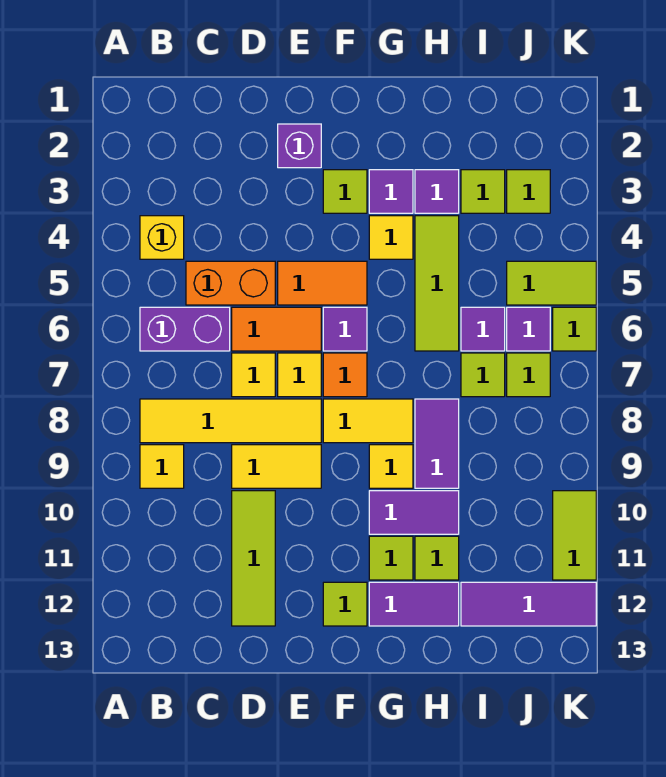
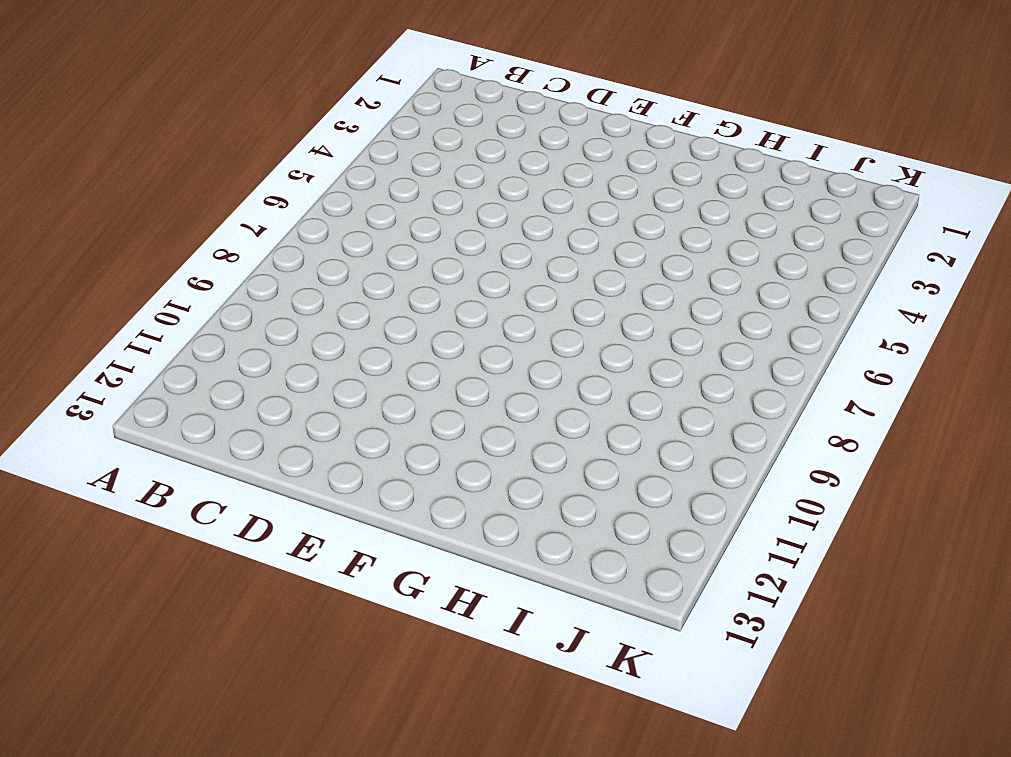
none -> yellow 1x1 brick [140,216,184,259]
none -> purple 1x2 brick [140,307,230,351]
none -> yellow 1x4 tile [140,399,321,443]
none -> yellow 1x1 tile [140,445,184,488]

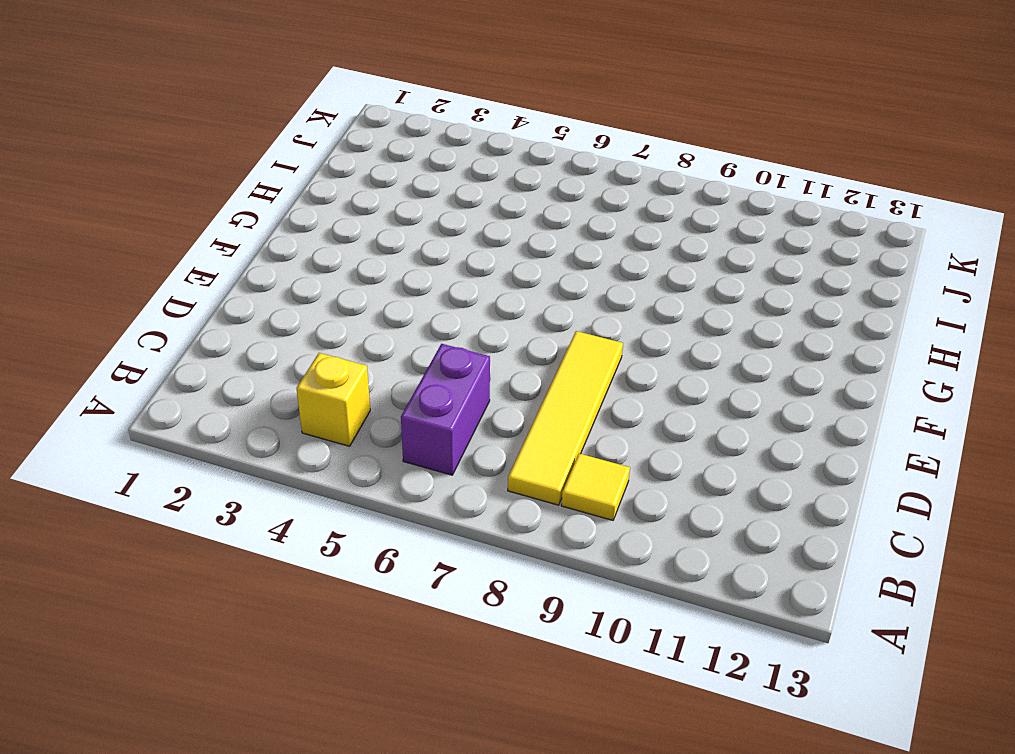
none -> orange 1x2 brick [186,261,275,305]
none -> orange 1x2 tile [232,307,321,351]
none -> yellow 1x1 tile [232,353,275,397]
none -> yellow 1x2 tile [232,445,321,488]

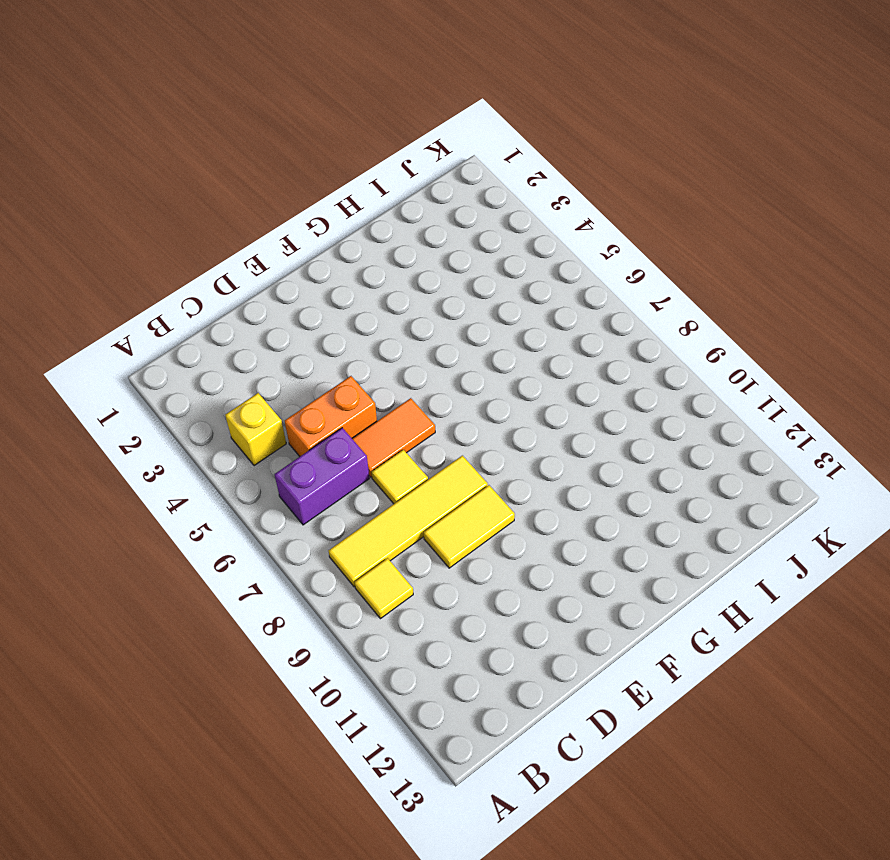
none -> lime 1x3 tile [232,491,275,626]
none -> purple 1x1 brick [278,124,321,168]
none -> orange 1x2 tile [278,261,367,305]
none -> yellow 1x1 tile [278,353,321,397]

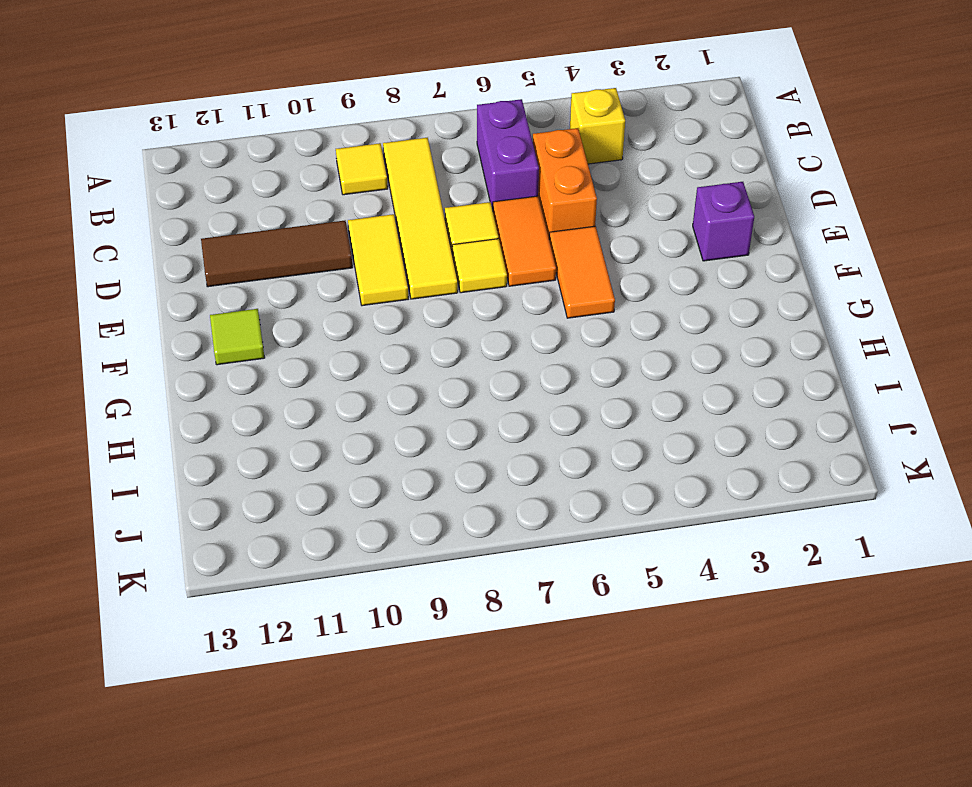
brown 1x3 tile [201,221,353,287] -> lime 1x3 tile [232,491,275,626]
none -> lime 1x1 tile [323,170,367,213]
none -> purple 1x1 tile [323,307,367,351]
none -> orange 1x1 tile [323,353,367,397]
none -> yellow 1x2 tile [323,399,413,443]

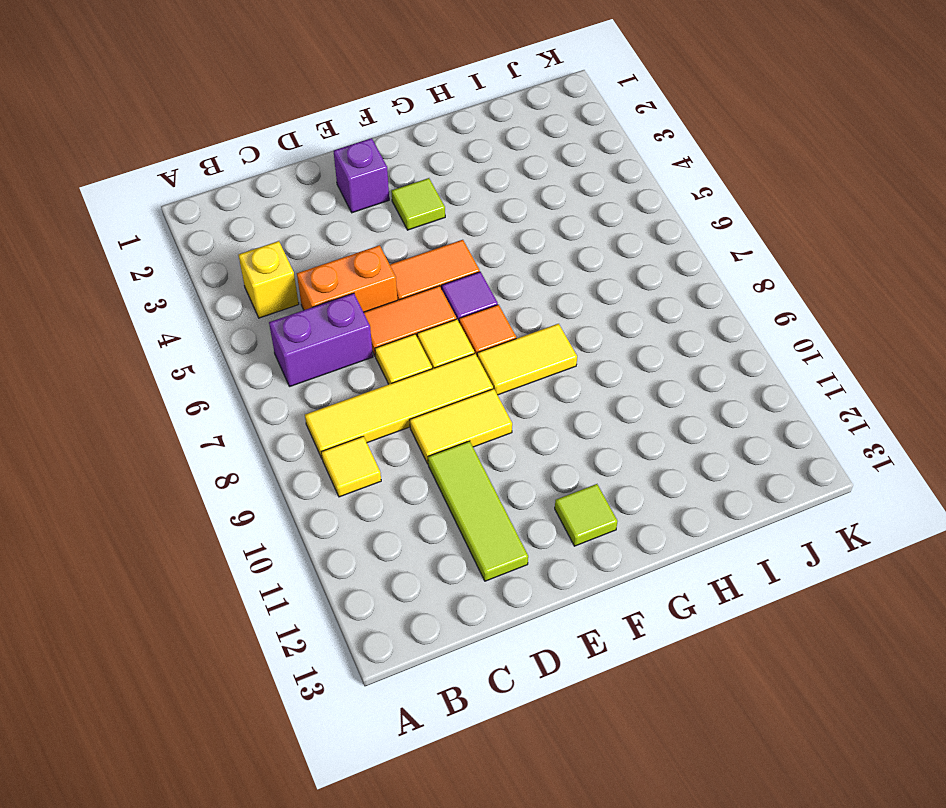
none -> purple 1x1 tile [369,170,413,213]
none -> yellow 1x1 tile [369,216,413,259]
none -> yellow 1x1 tile [369,445,413,488]
none -> purple 1x2 tile [369,491,459,534]

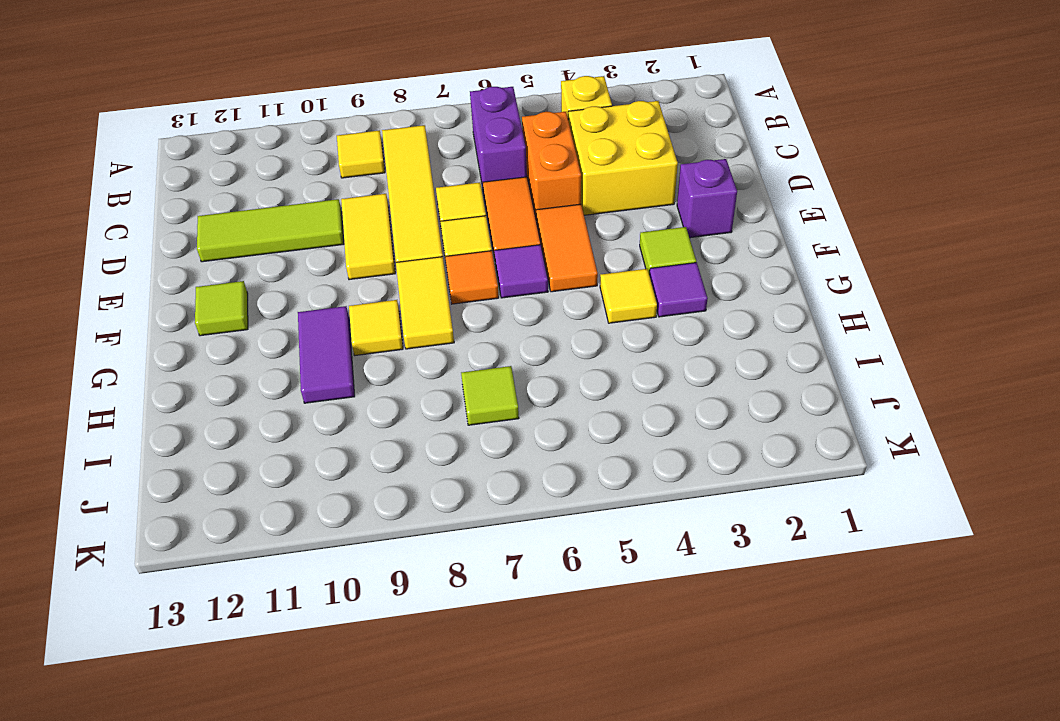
yellow 2x2 brick [568,101,678,215] -> none
none -> lime 1x1 tile [369,536,413,580]
none -> purple 1x2 tile [369,582,459,626]
none -> purple 1x1 tile [415,170,459,213]
none -> lime 1x3 tile [415,216,459,351]

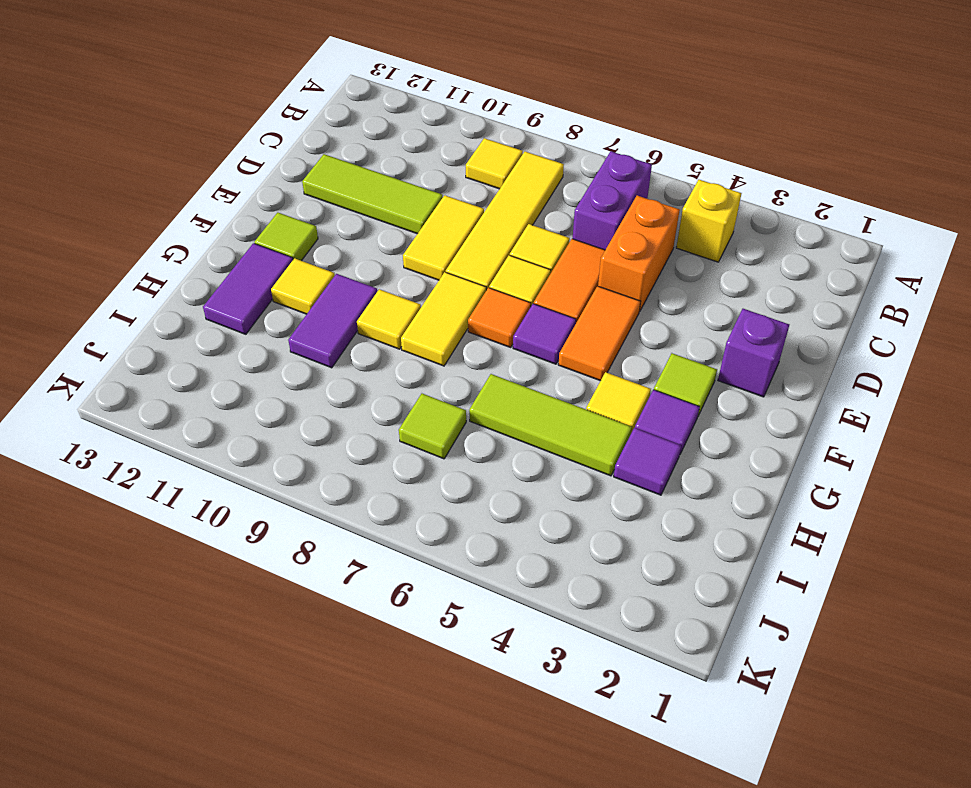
yellow 1x1 tile [271,258,335,314] -> lime 1x1 tile [369,536,413,580]
none -> purple 1x2 tile [415,399,459,488]
none -> lime 1x1 tile [415,536,459,580]
none -> lime 1x1 tile [461,170,505,213]
none -> purple 1x1 tile [461,307,505,351]

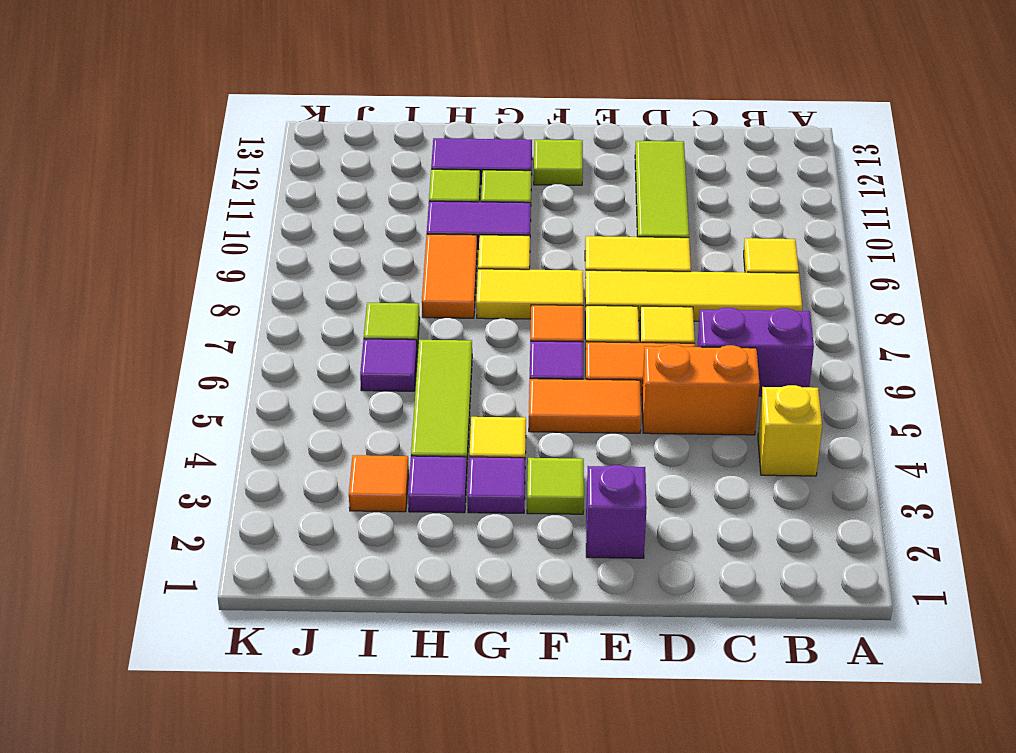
orange 1x2 tile [422,234,477,318] -> purple 1x2 tile [415,399,459,488]
orange 1x1 tile [349,455,409,512] -> lime 1x1 tile [461,170,505,213]
none -> purple 1x3 tile [461,582,596,626]
none -> lime 1x1 tile [507,170,550,213]
none -> lime 1x2 tile [507,261,596,305]
none -> purple 1x1 tile [507,307,550,351]

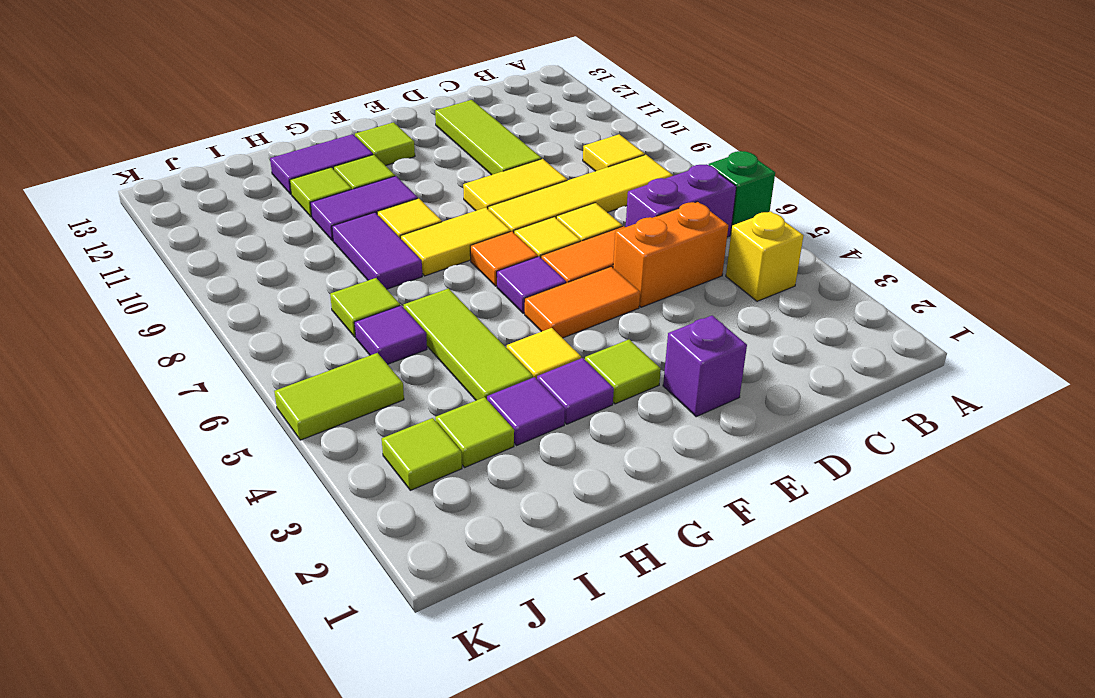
green 1x1 brick [709,151,775,231] -> none
none -> purple 1x3 tile [461,582,596,626]
none -> purple 1x1 tile [507,307,550,351]
none -> lime 1x1 tile [507,353,550,397]
none -> lime 1x1 tile [553,307,596,351]

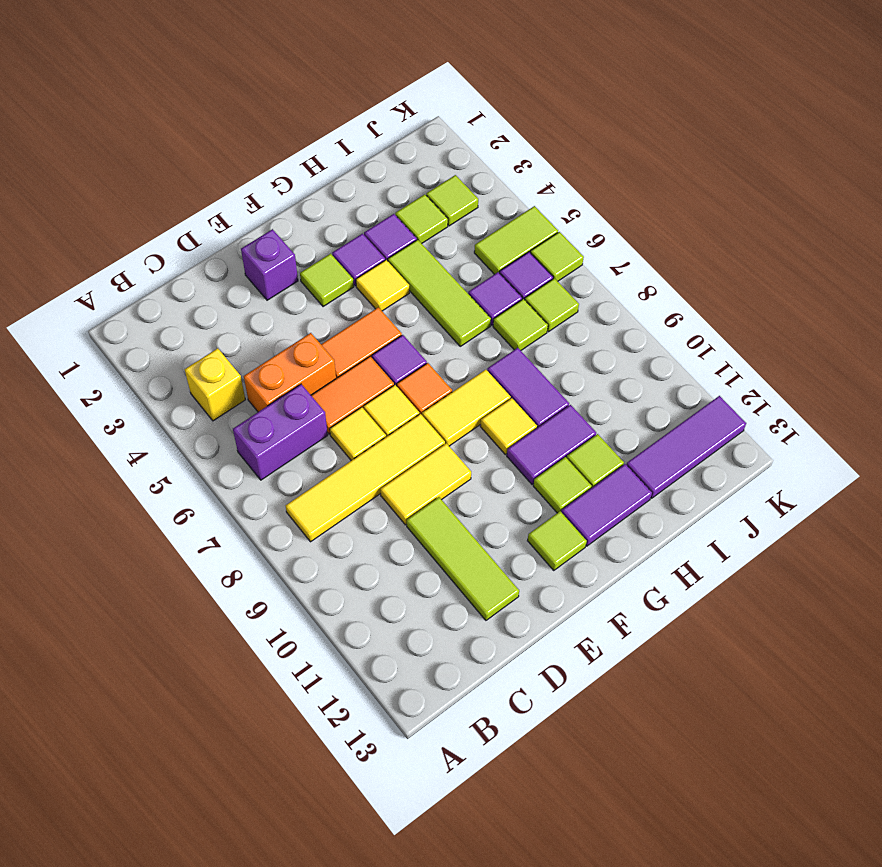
none -> yellow 1x1 tile [140,445,184,488]
none -> lime 1x2 tile [553,491,596,580]

